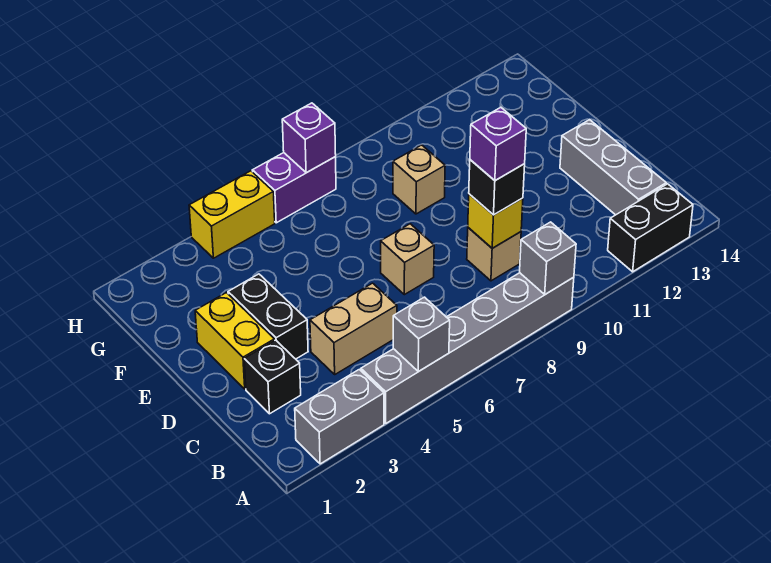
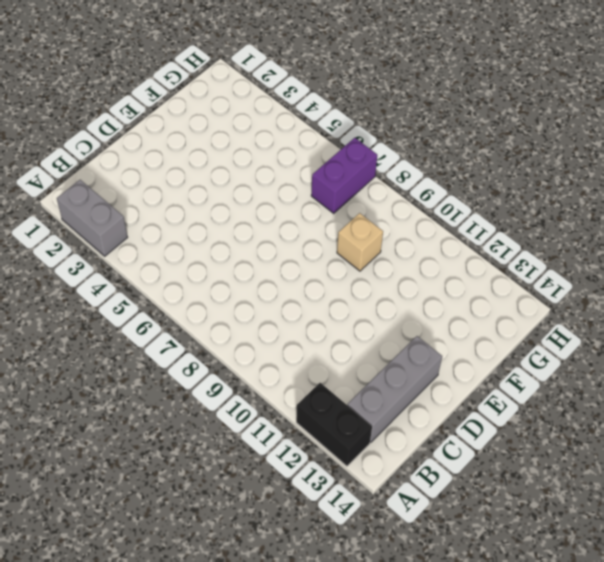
purple 1x2 brick [311,138,377,213] -> purple 1x2 brick turned to [252,153,336,223]
none -> grey 1x6 brick [361,273,574,423]
none -> black 1x1 brick [244,340,301,414]
none -> tan 1x2 brick [310,283,397,374]

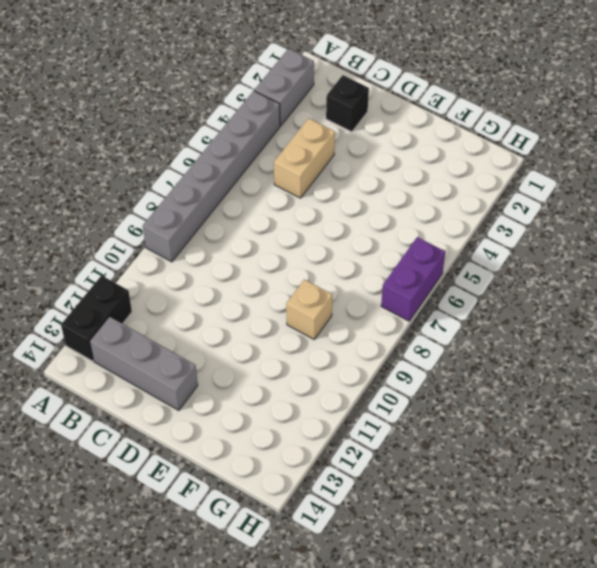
none -> tan 1x1 brick [467,228,521,281]
none -> yellow 1x2 brick [195,293,275,389]
none -> black 1x2 brick [228,274,308,359]

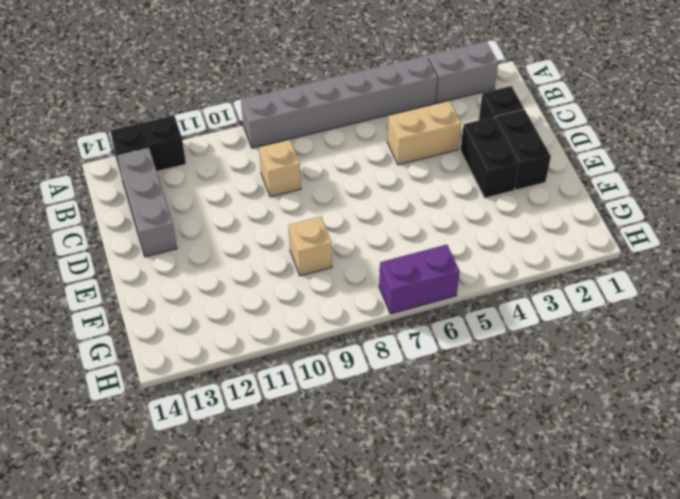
black 1x2 brick [495,109,551,190] -> yellow 1x2 brick [195,293,275,389]
none -> tan 1x1 brick [381,224,434,295]
none -> yellow 1x2 brick [189,171,275,258]
none -> grey 1x1 brick [393,297,450,372]

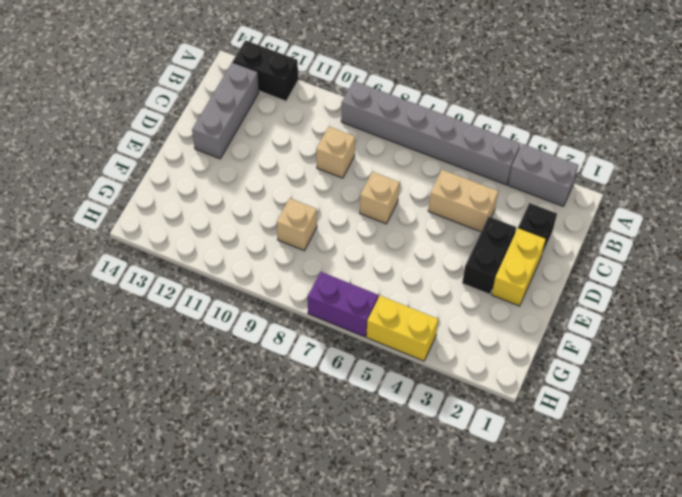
none -> grey 1x1 brick [393,297,450,372]
none -> grey 1x1 brick [520,222,576,294]
none -> yellow 1x1 brick [468,194,523,248]

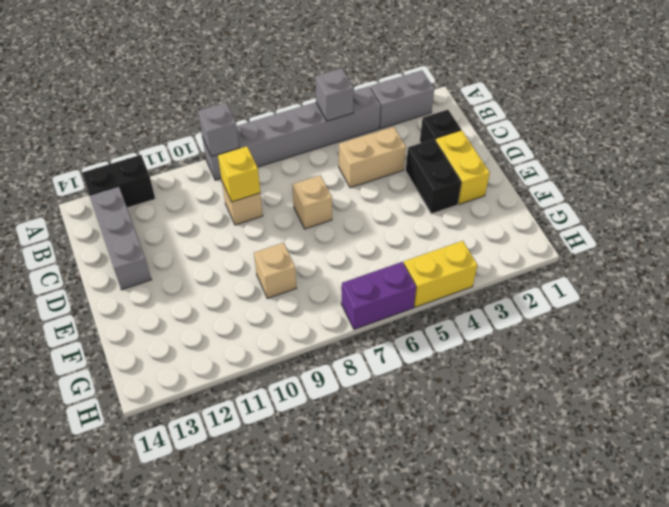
none -> purple 1x1 brick [282,103,336,173]
none -> black 1x1 brick [469,160,525,215]
none -> purple 1x1 brick [470,107,526,181]

